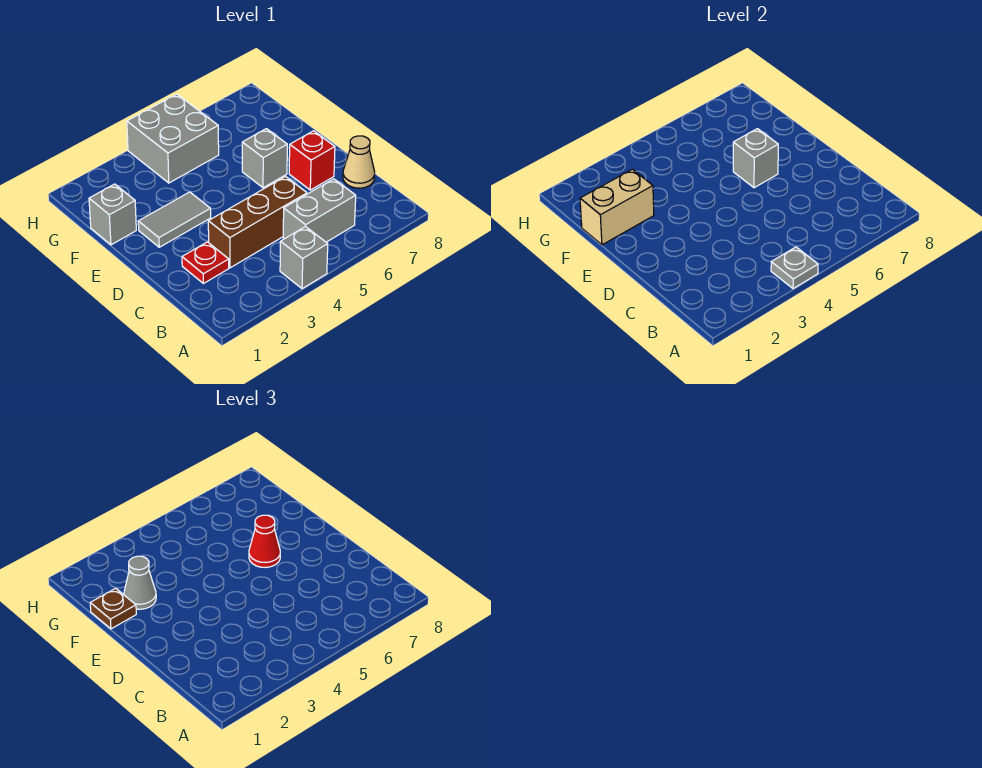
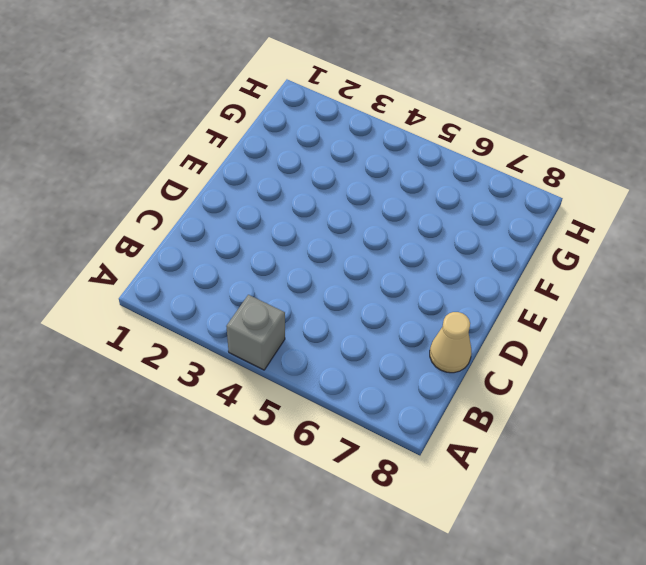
none -> grey 1x2 brick [283,179,356,242]
none -> red 1x1 plate [182,242,229,283]
none -> brown 1x3 brick [208,177,307,268]

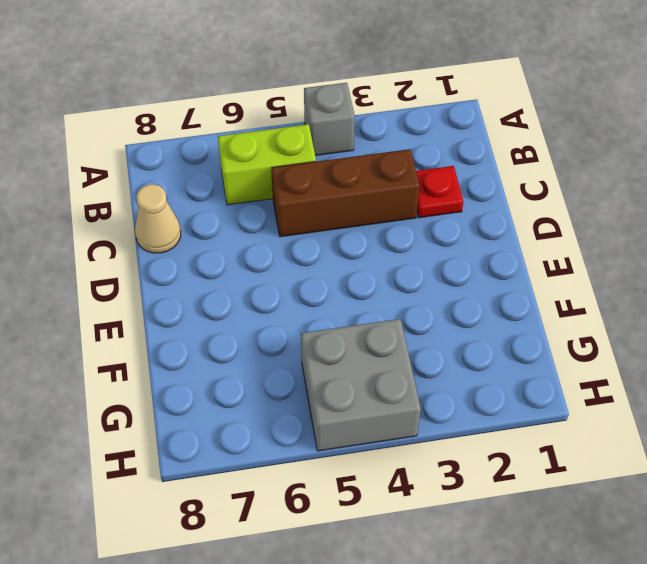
lime 1x2 brick [218,124,316,205] -> grey 1x2 brick [283,179,356,242]
none -> red 1x1 brick [289,131,335,190]
none -> grey 1x2 tile [138,192,211,247]
none -> grey 1x1 brick [242,129,287,188]

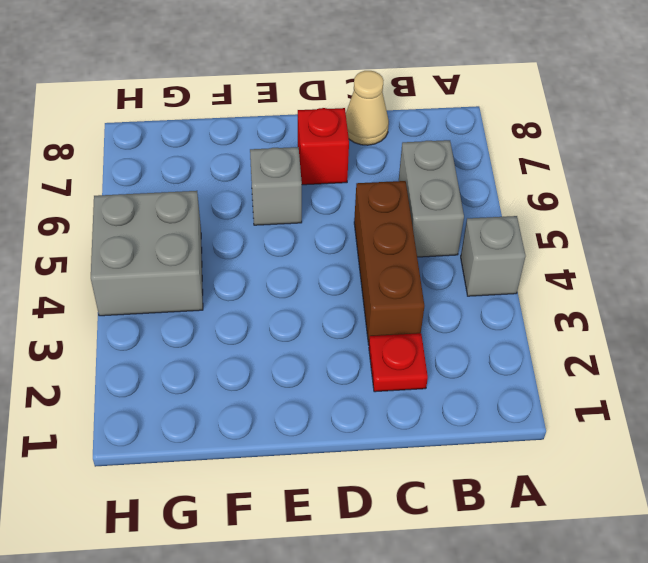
none -> grey 1x2 tile [138,192,211,247]
none -> grey 1x1 brick [89,184,136,245]
none -> grey 1x1 plate [771,247,818,289]

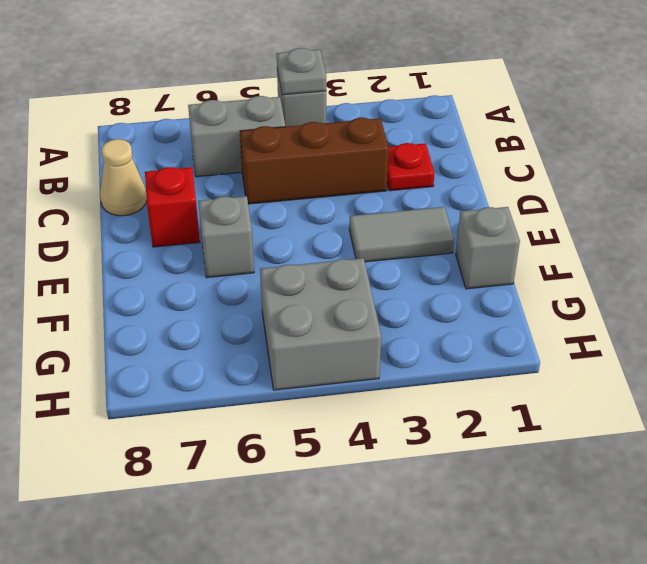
none -> grey 1x1 brick [733,129,778,188]
none -> tan 1x2 brick [580,169,654,245]
none -> red 1x1 cone [249,515,280,568]

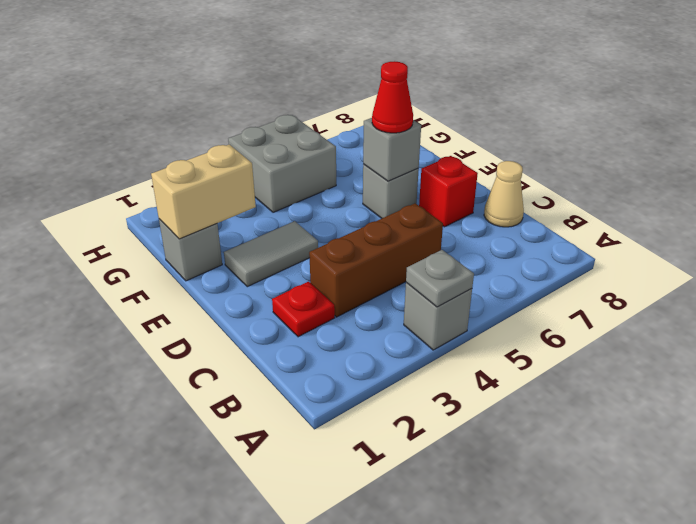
none -> grey 1x2 brick [283,179,356,242]
none -> brown 1x1 plate [90,588,136,629]
none -> grey 1x1 cone [124,556,156,609]

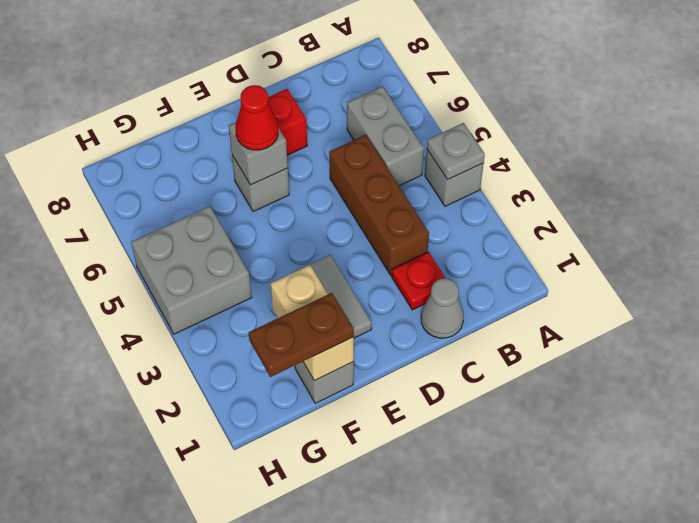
grey 1x1 cone [421,278,464,338] -> grey 1x1 cone moved to [124,556,156,609]
brown 1x2 plate [249,293,354,377] -> brown 1x1 plate [90,588,136,629]
none -> tan 1x1 cone [343,136,375,188]

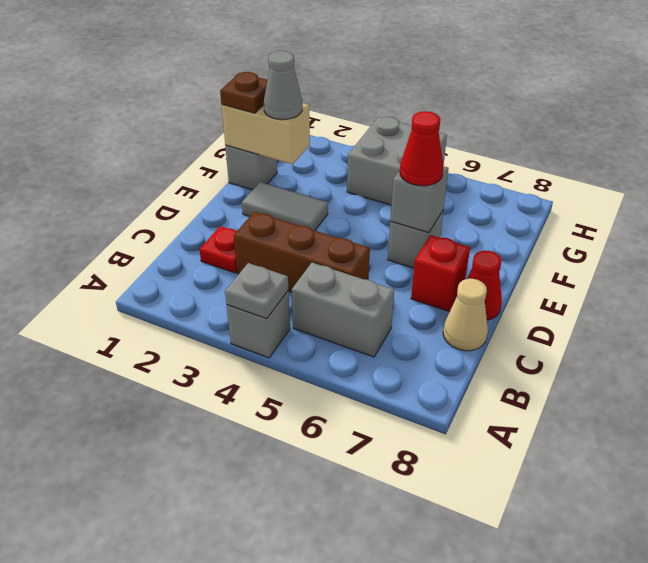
red 1x1 cone [467,251,502,320] -> none

